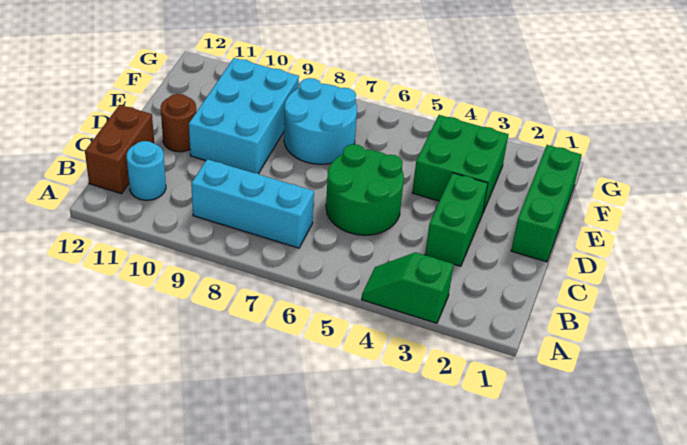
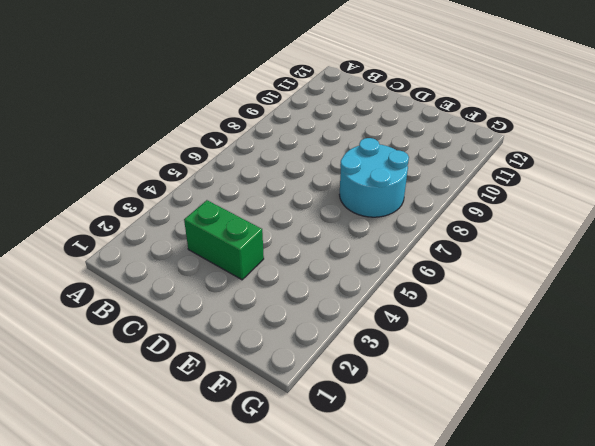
none -> green 1x2 slope [362,252,454,323]
none -> cyan 1x3 brick [191,159,314,248]

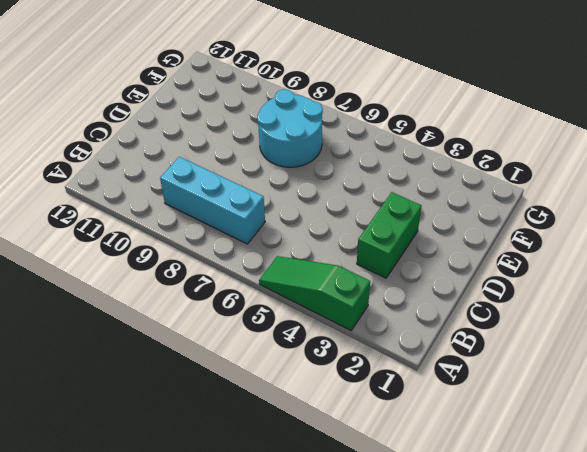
green 1x3 slope [259,256,370,330] -> green 1x2 slope [362,252,454,323]
none -> cyan 1x1 round brick [127,141,166,200]
none -> brown 1x2 brick [85,105,154,194]

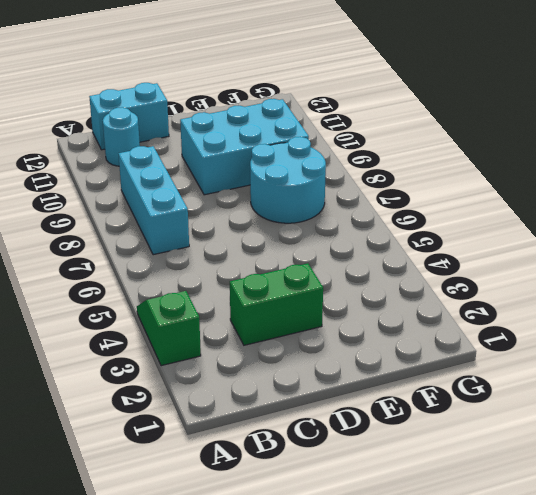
cyan 1x2 brick [89,83,169,150] -> brown 1x2 brick [85,105,154,194]
none -> green 2x2 round brick [326,144,404,235]
none -> green 1x3 brick [511,145,582,262]

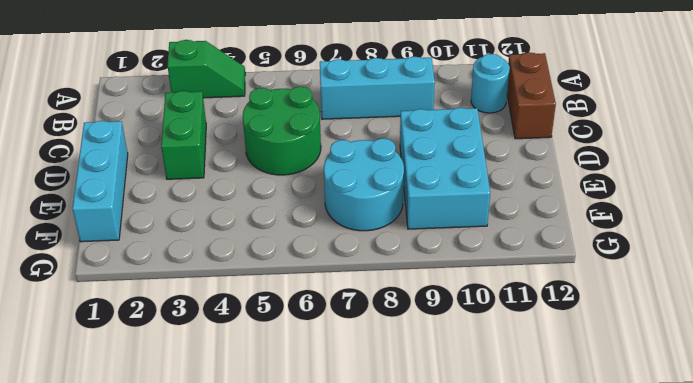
cyan 1x3 brick [72,121,128,242] -> green 1x3 brick [511,145,582,262]
none -> brown 1x1 round brick [161,94,196,152]
none -> green 2x2 brick [412,115,508,212]

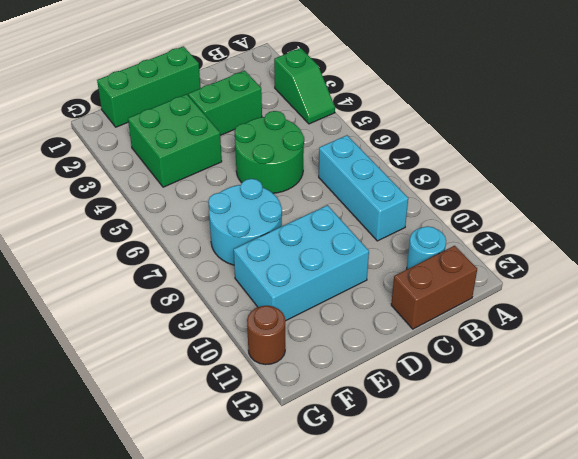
brown 1x1 round brick [247,306,285,365] -> brown 1x1 round brick moved to [161,94,196,152]

